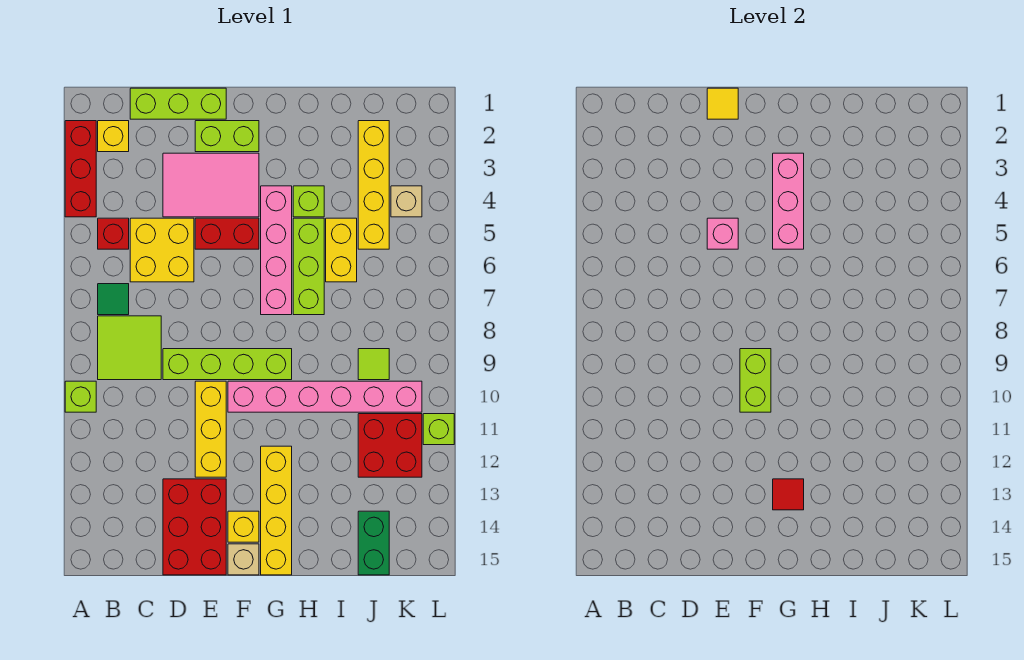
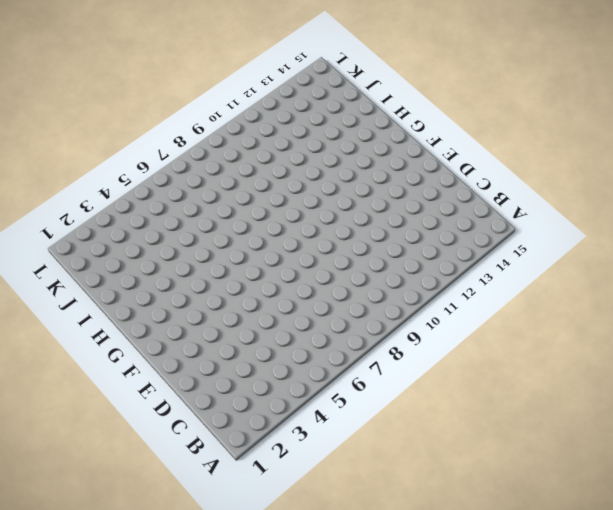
none -> red 1x3 brick [65,121,96,217]
none -> lime 1x1 brick [65,381,96,412]
none -> yellow 1x1 brick [98,121,129,152]
none -> red 1x1 brick [98,218,129,249]

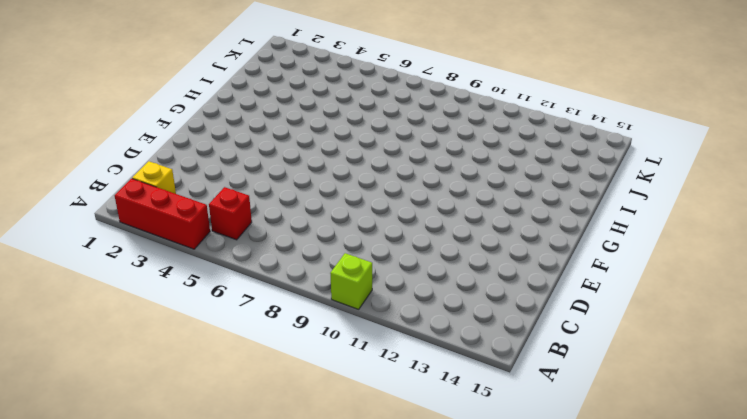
none -> green 1x1 tile [98,284,129,315]
none -> lime 2x2 tile [98,316,161,380]
none -> lime 1x3 brick [130,88,226,119]
none -> yellow 2x2 brick [130,218,194,282]

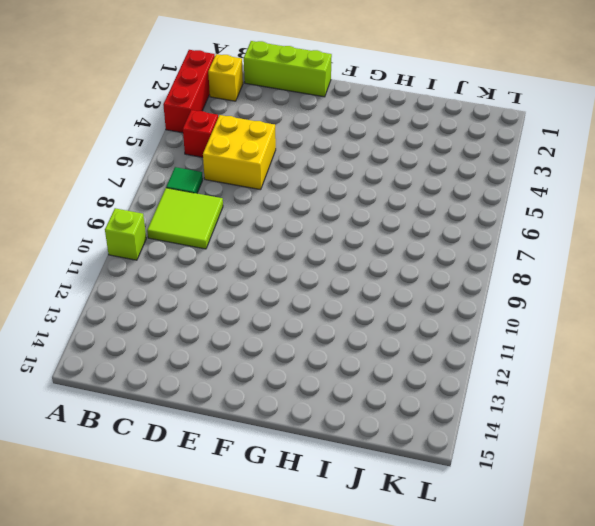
none -> pink 2x3 tile [163,153,259,217]
none -> lime 1x4 brick [163,349,292,380]
none -> red 2x3 brick [163,479,226,575]
none -> lime 1x2 brick [195,121,259,152]

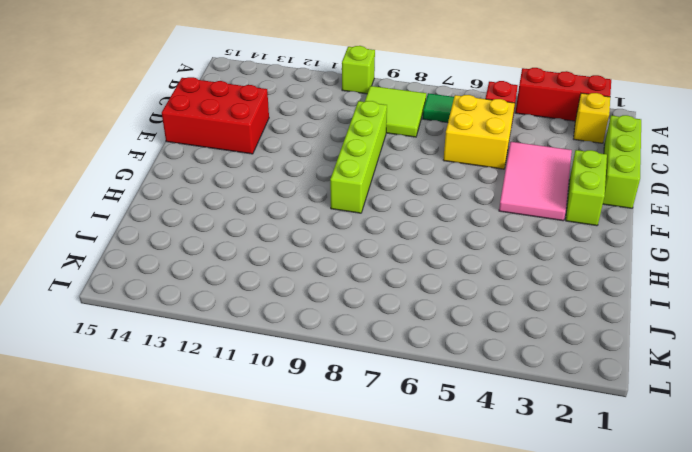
none -> red 1x2 brick [195,218,259,249]
none -> yellow 1x3 brick [195,381,226,477]
none -> pink 1x6 brick [228,381,422,412]
none -> yellow 1x1 brick [228,511,259,542]

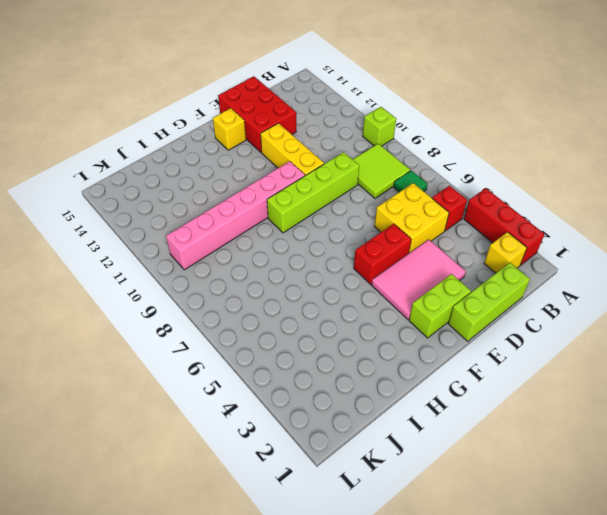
none -> tan 1x1 brick [228,544,259,575]
none -> pink 1x4 brick [261,186,292,315]
none -> yellow 1x4 brick [261,446,292,575]
none -> lime 1x1 brick [293,186,324,217]

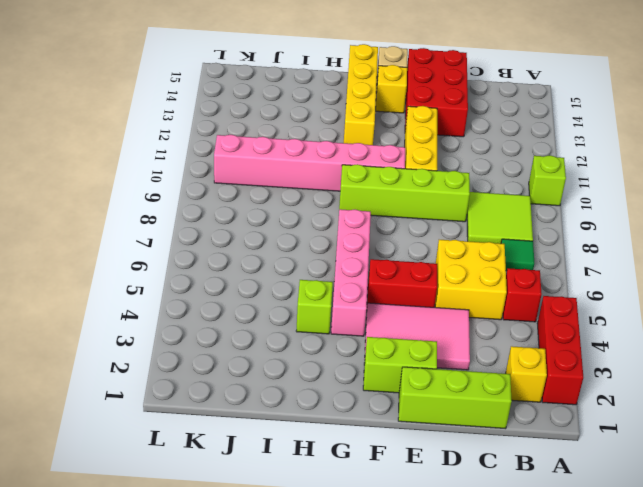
none -> lime 1x3 brick [293,218,324,315]
none -> yellow 1x2 brick [326,218,357,282]
none -> yellow 1x4 brick [358,121,389,249]
none -> lime 1x1 tile [358,349,389,380]

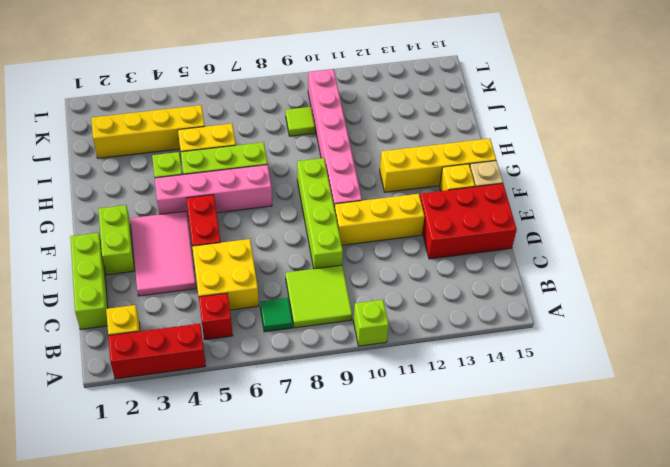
none -> red 2x2 brick [358,414,422,477]
none -> green 1x2 brick [358,511,389,575]
none -> tan 1x1 brick [391,186,422,217]
none -> lime 1x1 brick [423,414,454,445]

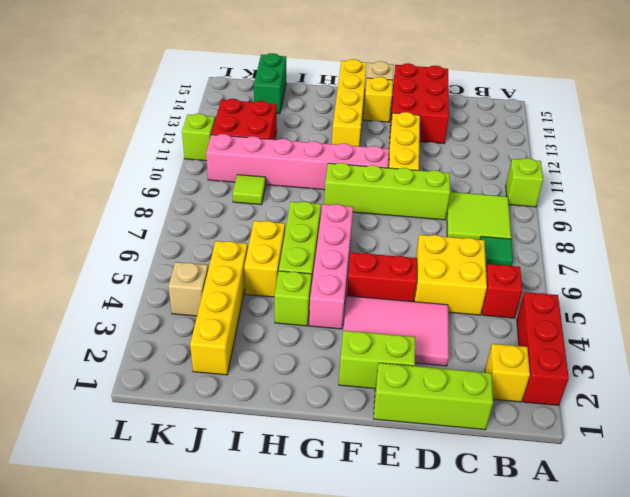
none -> yellow 1x1 tile [707,88,738,119]
none -> pink 1x1 brick [707,218,738,249]
none -> lime 1x2 brick [740,349,771,412]
none -> pink 1x3 brick [773,153,804,249]

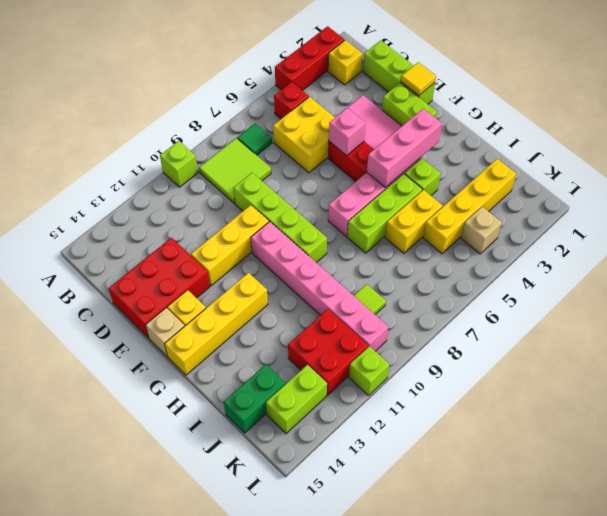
lime 1x2 brick [266,365,327,434] -> lime 1x2 brick moved to [740,349,771,412]
none -> red 1x1 tile [773,479,804,510]

